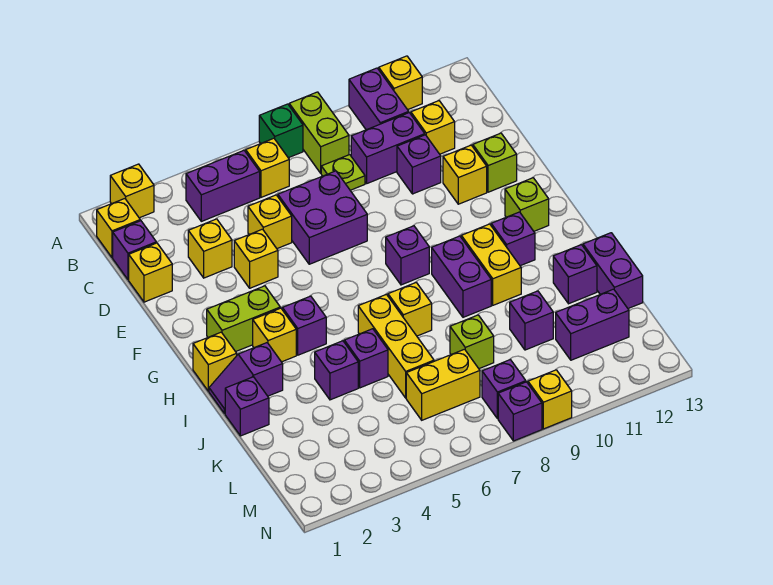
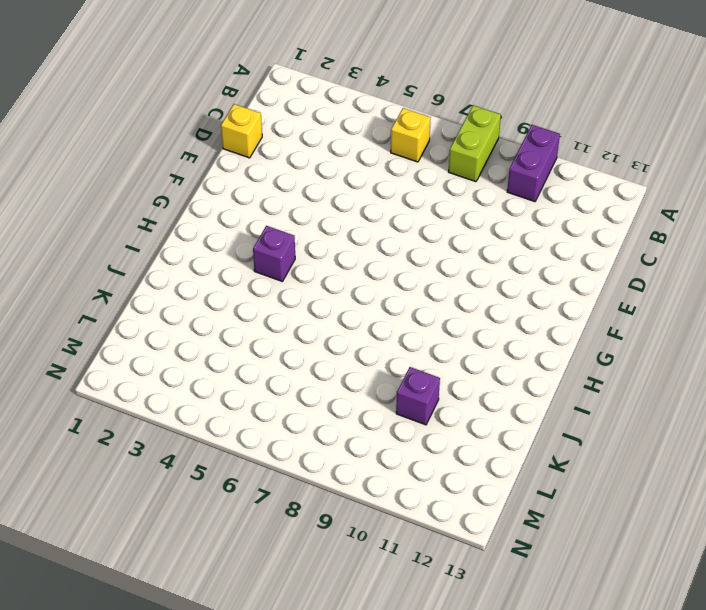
none -> yellow 1x1 brick [110,164,154,218]
none -> green 1x1 brick [259,104,303,158]
none -> yellow 1x1 brick [379,56,422,110]
none -> yellow 1x1 brick [97,199,140,257]

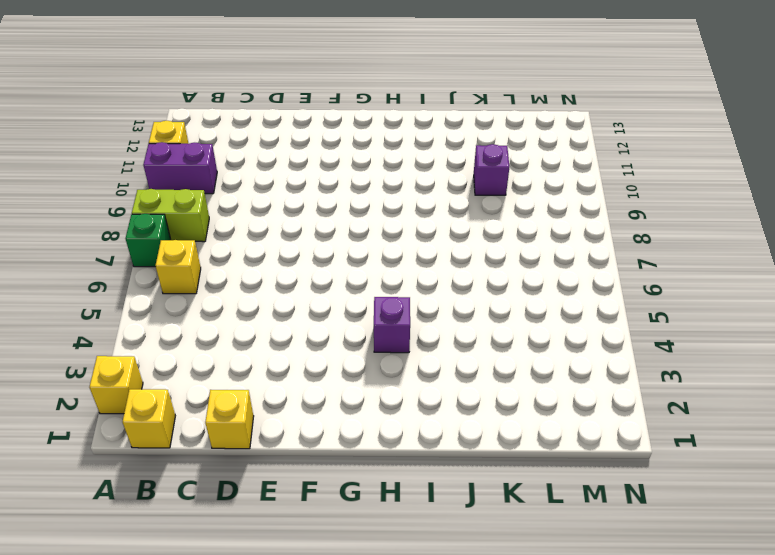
none -> purple 1x2 brick [186,151,260,221]
none -> purple 1x1 brick [113,221,156,280]
none -> lime 1x1 plate [321,155,365,190]
none -> purple 1x2 brick [351,113,425,183]

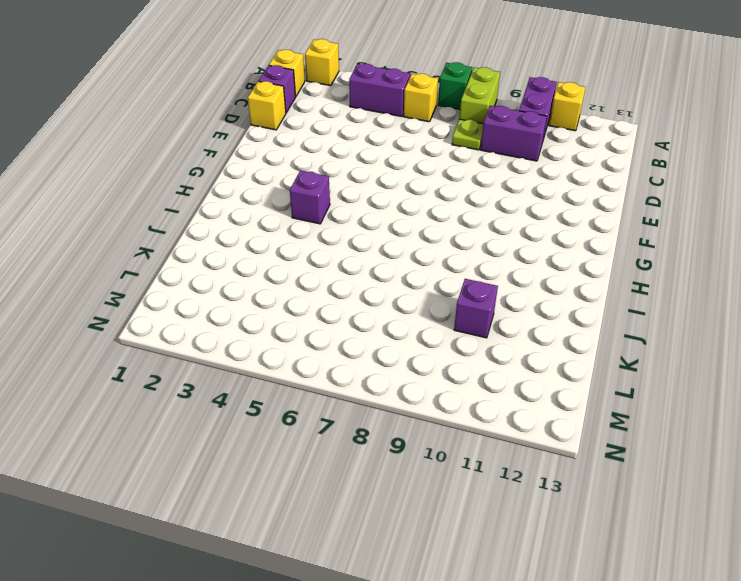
none -> yellow 1x1 brick [411,101,455,154]
none -> yellow 1x1 brick [188,219,232,278]
none -> yellow 1x1 brick [248,195,292,249]
none -> purple 2x2 brick [278,171,367,264]

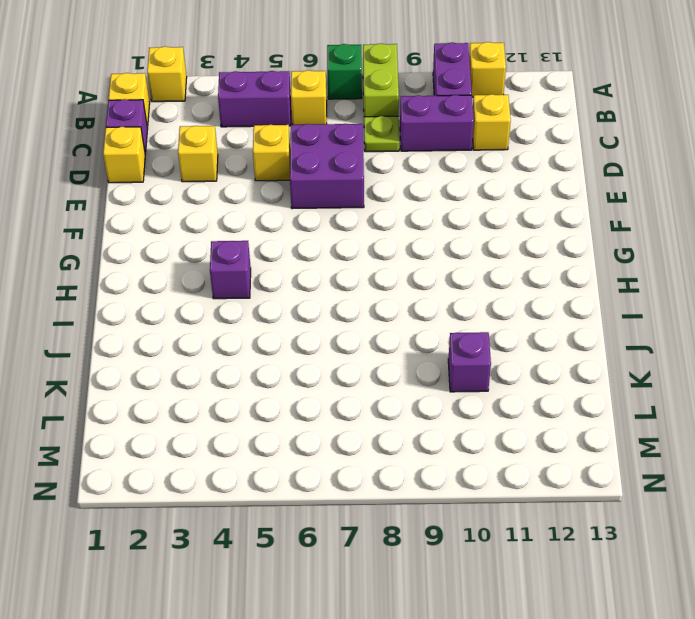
none -> purple 1x1 brick [397,135,441,194]
none -> yellow 1x1 brick [234,229,278,288]
none -> yellow 1x1 brick [443,145,487,204]
none -> lime 1x1 brick [473,133,517,192]

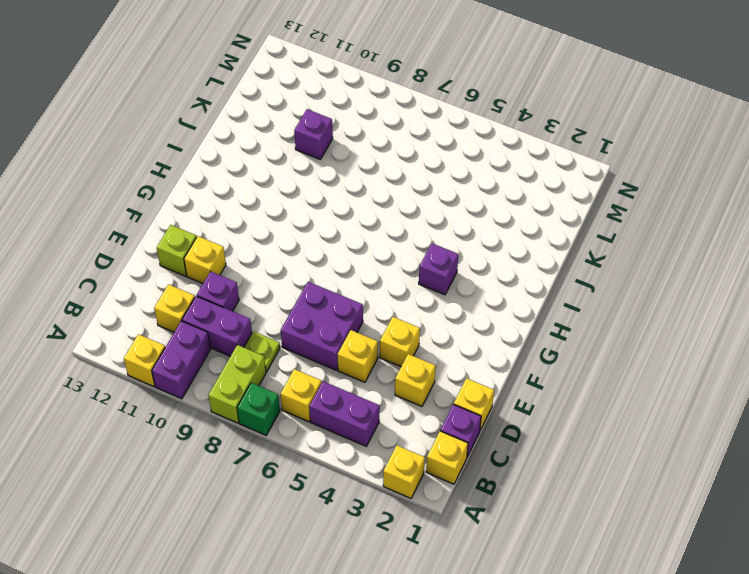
none -> lime 1x2 brick [207,286,280,352]
none -> purple 1x1 brick [386,226,429,285]
none -> lime 1x1 brick [505,178,549,231]
none -> yellow 1x1 brick [193,332,237,391]

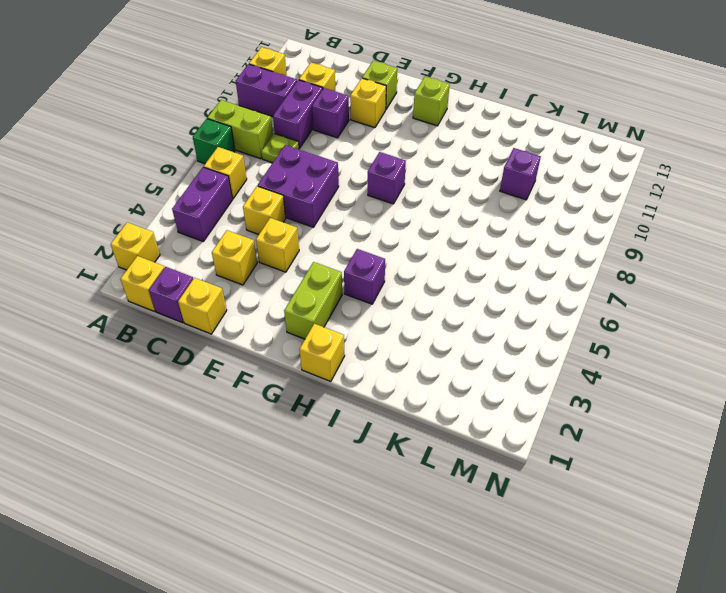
none -> yellow 1x1 brick [253,308,296,362]
none -> purple 1x2 brick [432,236,491,317]
none -> yellow 1x2 brick [461,224,521,305]
none -> purple 1x1 brick [491,212,535,266]

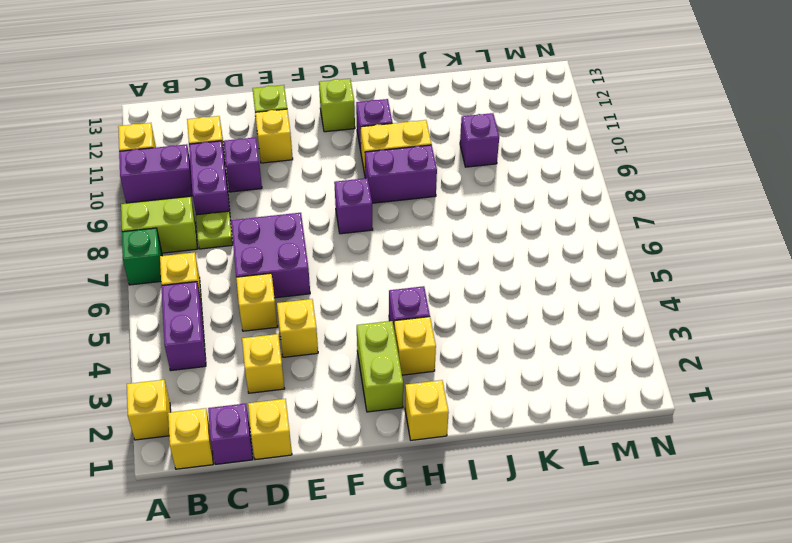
none -> purple 1x2 slope [209,343,283,414]
none -> yellow 1x3 brick [358,294,434,398]
none -> yellow 1x1 brick [388,283,432,336]
none -> purple 1x1 brick [225,377,269,436]

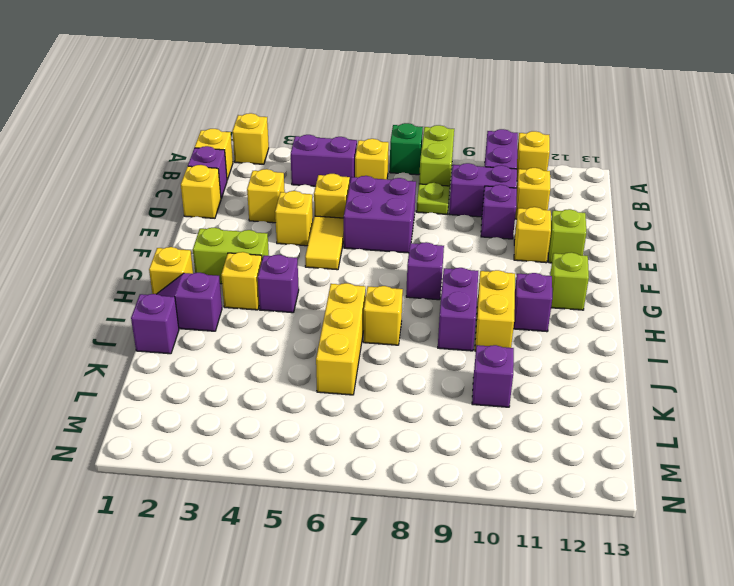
yellow 1x2 tile [305,216,344,270] -> none
none -> purple 1x1 brick [315,341,358,400]
none -> purple 1x1 brick [344,329,388,388]
none -> purple 1x1 brick [553,245,597,304]
none -> purple 1x2 brick [583,233,643,308]

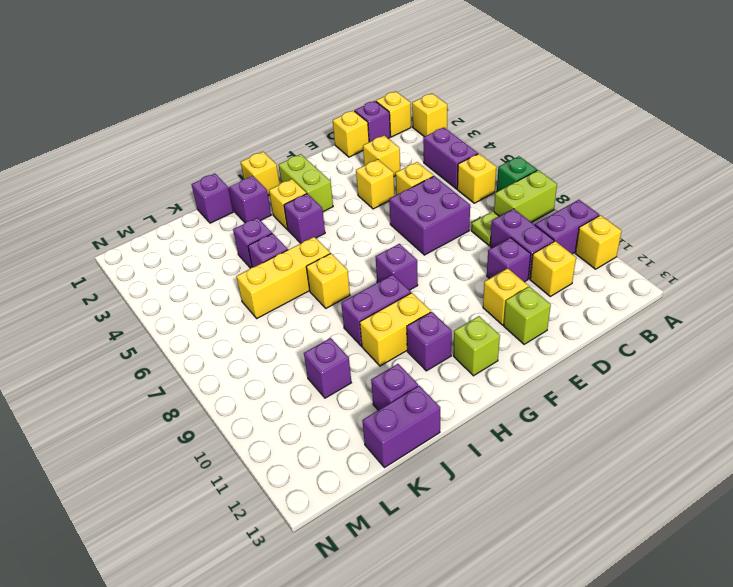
none -> lime 1x1 brick [450,315,494,369]
none -> yellow 1x2 brick [406,349,480,420]
none -> purple 1x2 brick [556,289,629,360]
none -> purple 1x1 brick [482,360,526,419]

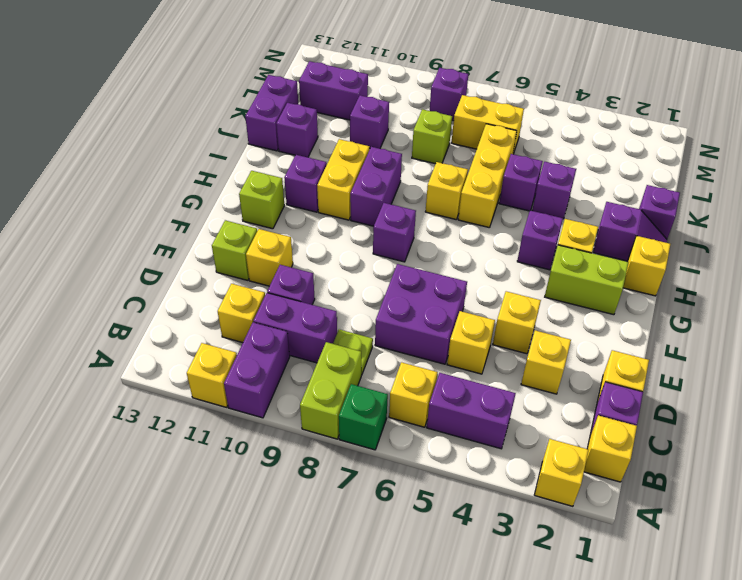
none -> purple 1x1 brick [498,382,542,441]
none -> yellow 1x1 brick [528,370,572,429]

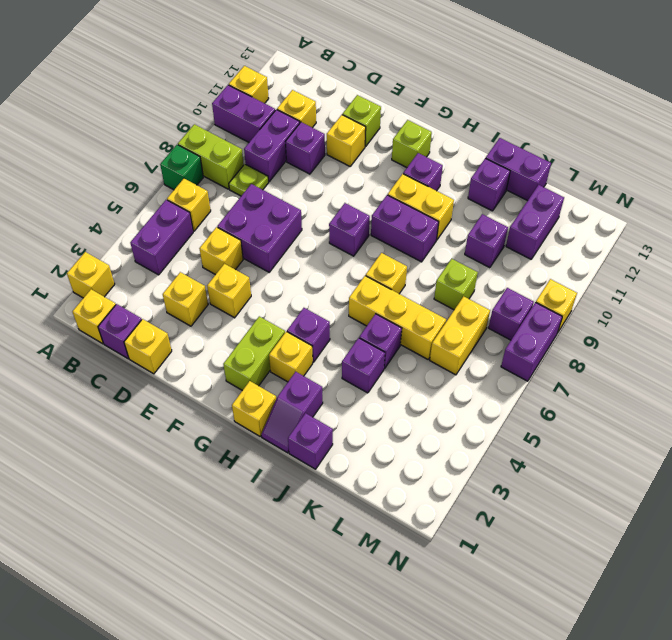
purple 1x2 brick [501,302,562,381] -> purple 1x1 brick [498,382,542,441]

